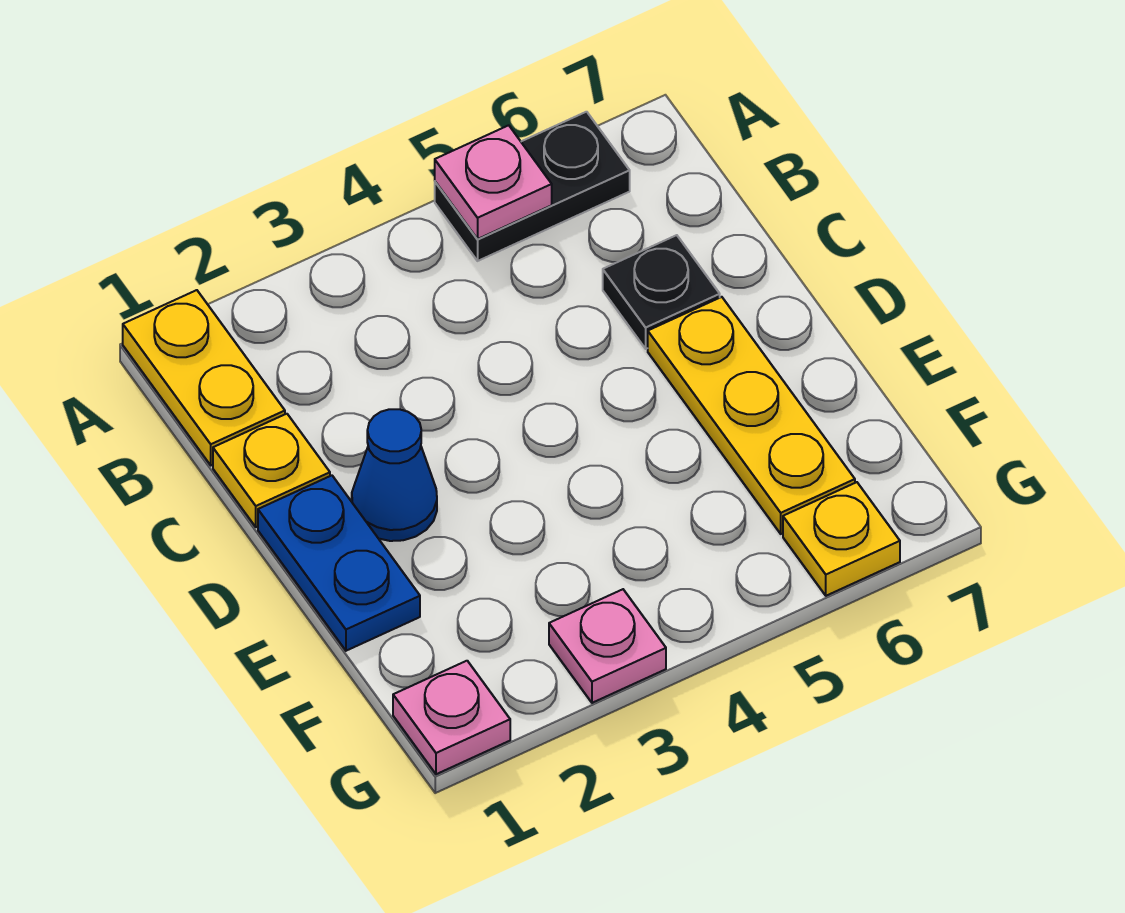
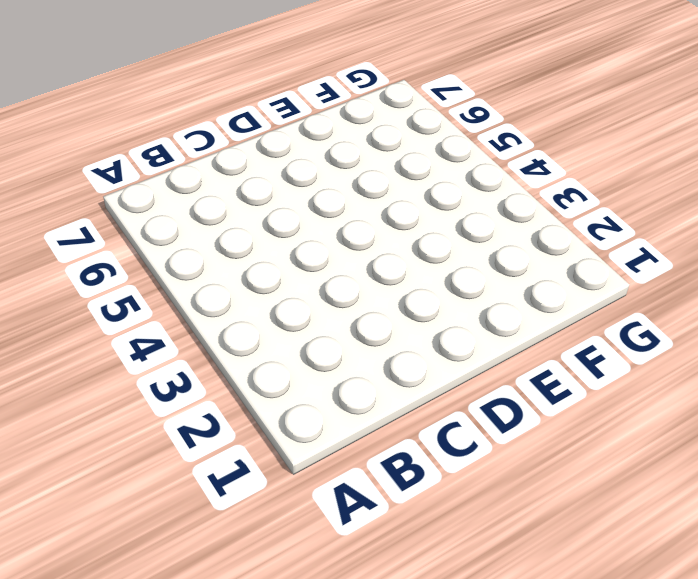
none -> yellow 1x2 plate [123,290,285,465]
none -> black 1x2 plate [435,112,630,261]

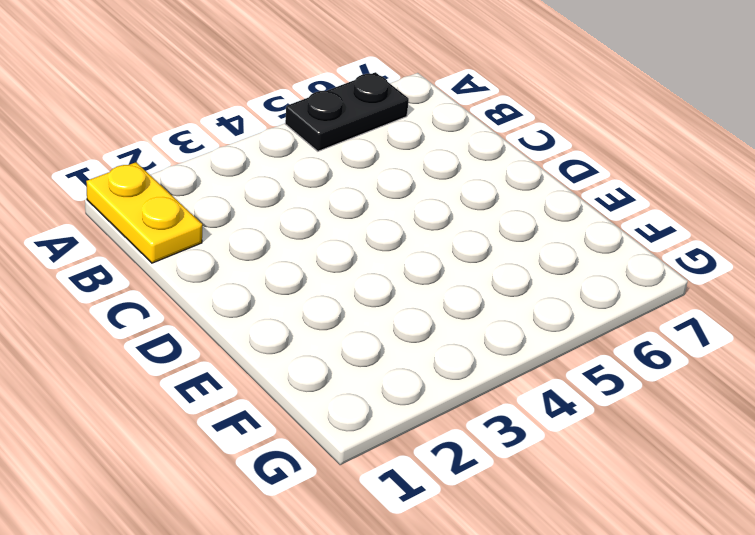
none -> yellow 1x1 plate [213,414,330,527]
none -> black 1x1 plate [603,235,720,349]

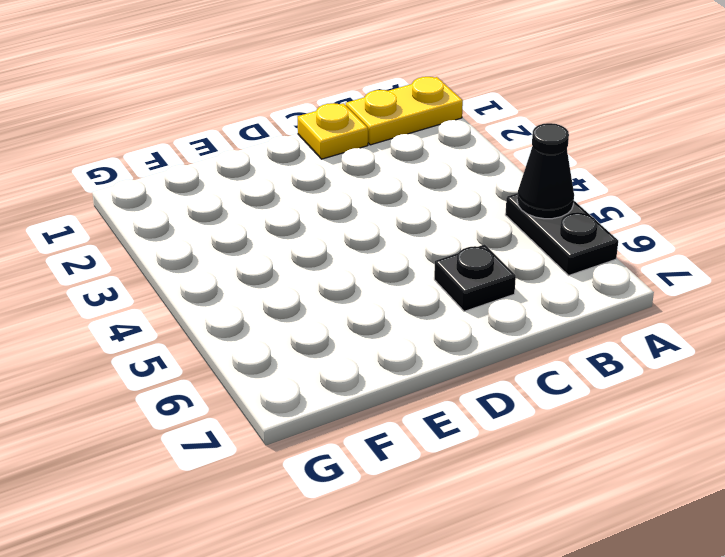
black 1x1 cone [517,123,574,219] -> pink 1x1 plate [435,125,552,239]
none -> blue 1x2 plate [258,475,420,651]
none -> blue 1x1 cone [352,409,437,541]

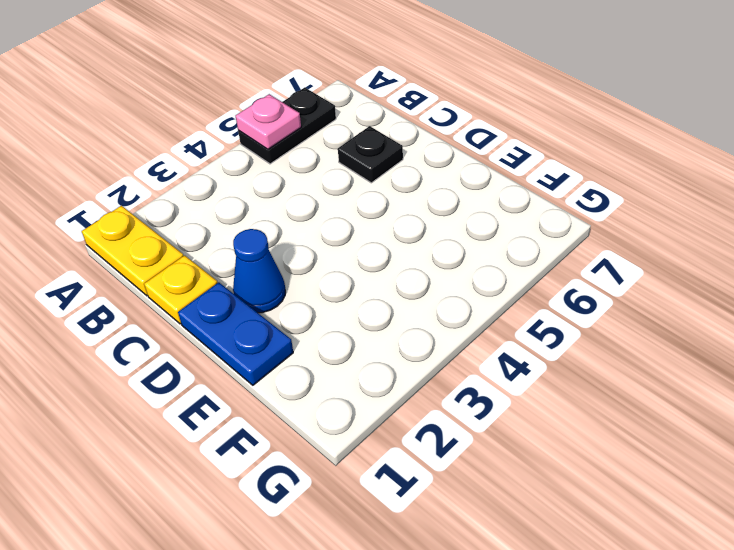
none -> yellow 1x3 plate [648,297,855,534]
none -> pink 1x1 plate [393,661,510,774]

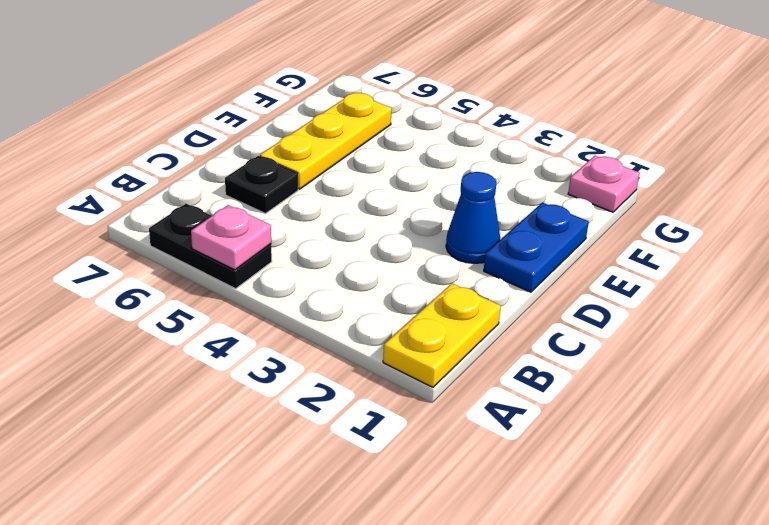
none -> yellow 1x1 plate [213,414,330,527]
none -> pink 1x1 plate [549,589,666,703]

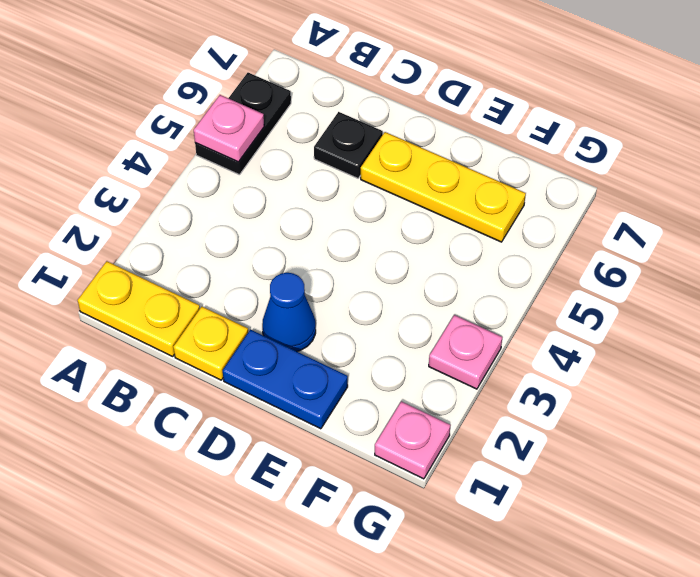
none -> yellow 1x1 plate [783,482,900,596]

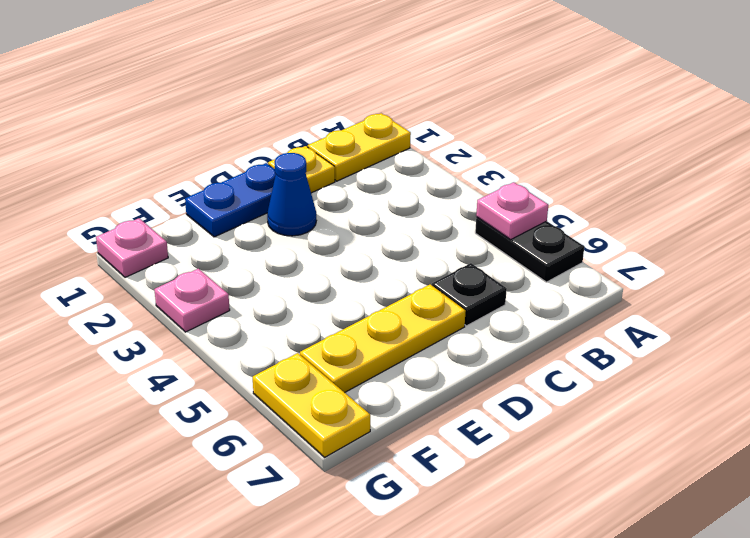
yellow 1x2 plate [253,353,370,457] -> yellow 1x1 plate [783,482,900,596]

